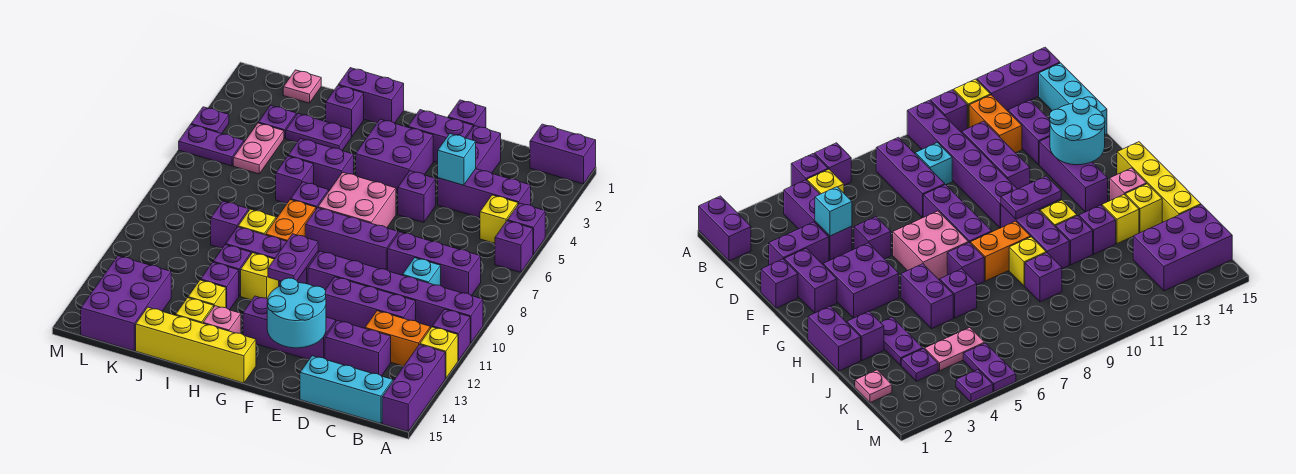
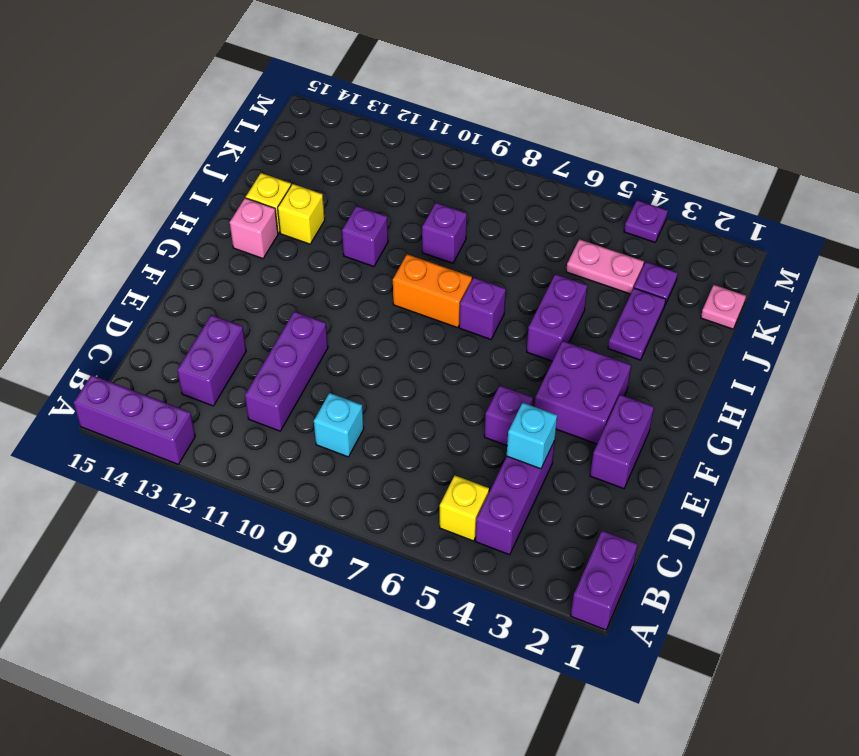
none -> purple 1x1 brick [507,203,545,255]
none -> purple 1x1 brick [495,221,533,272]
none -> purple 1x6 brick [308,251,483,343]
none -> purple 1x1 brick [432,309,470,361]

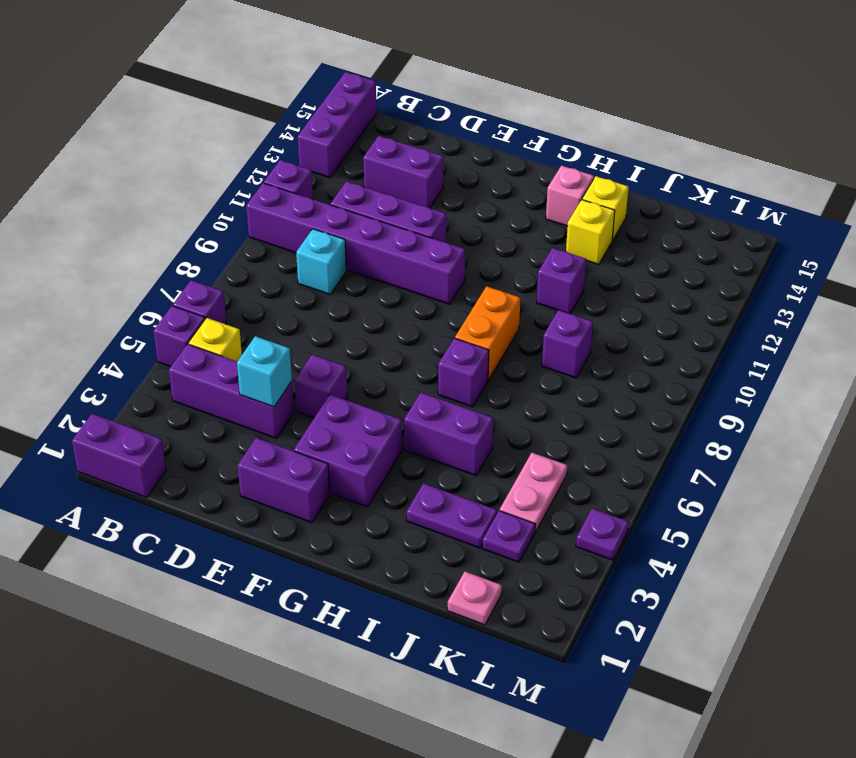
none -> yellow 1x1 brick [420,327,458,379]
none -> purple 1x3 brick [388,232,481,296]
none -> orange 1x2 brick [365,311,430,366]
none -> cyan 1x3 brick [300,356,393,424]

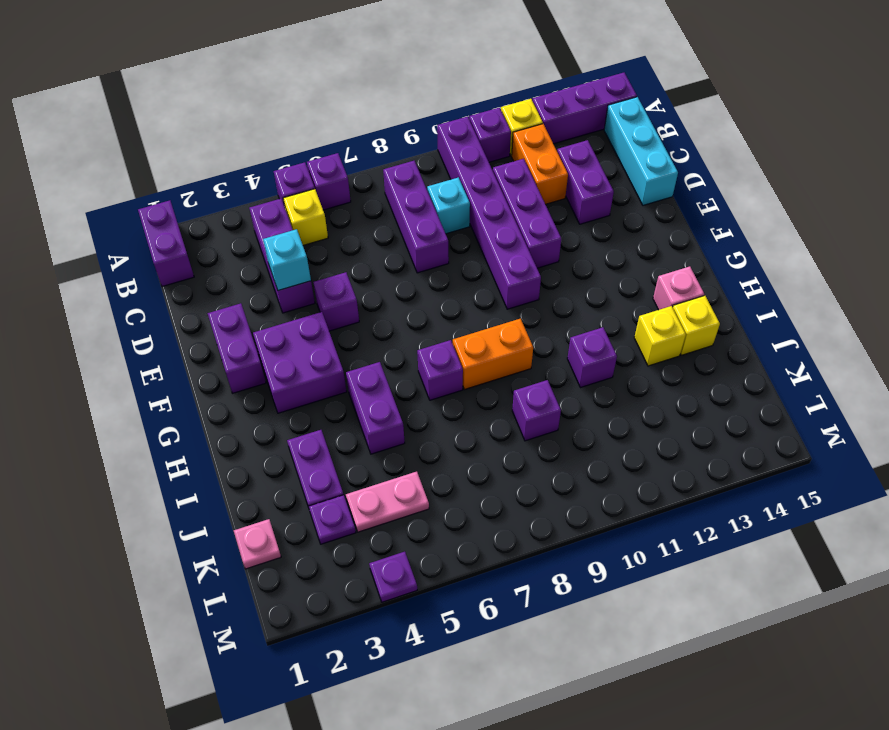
none -> purple 1x2 brick [466,126,501,173]
none -> purple 1x1 brick [448,100,486,128]
none -> purple 1x3 brick [305,208,398,270]
none -> purple 1x3 brick [243,296,336,360]

